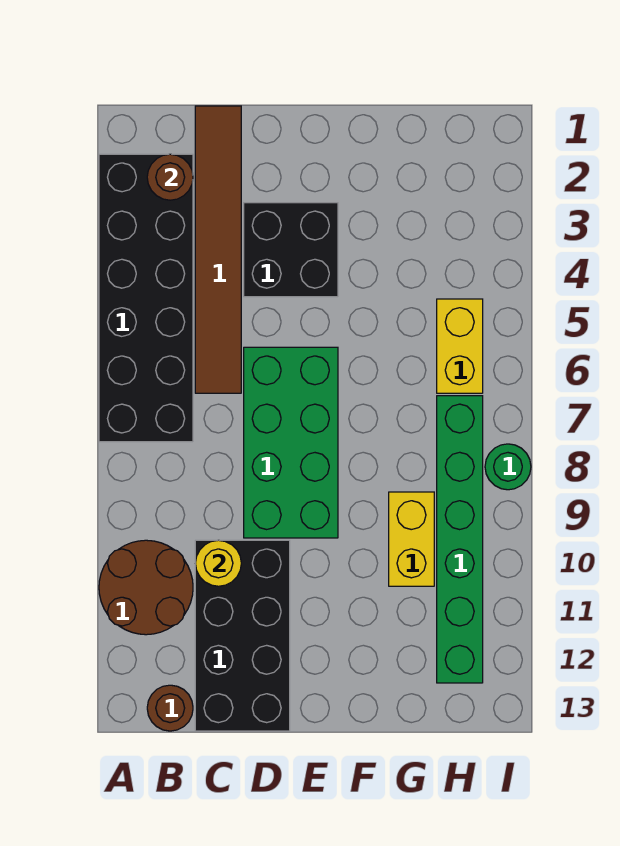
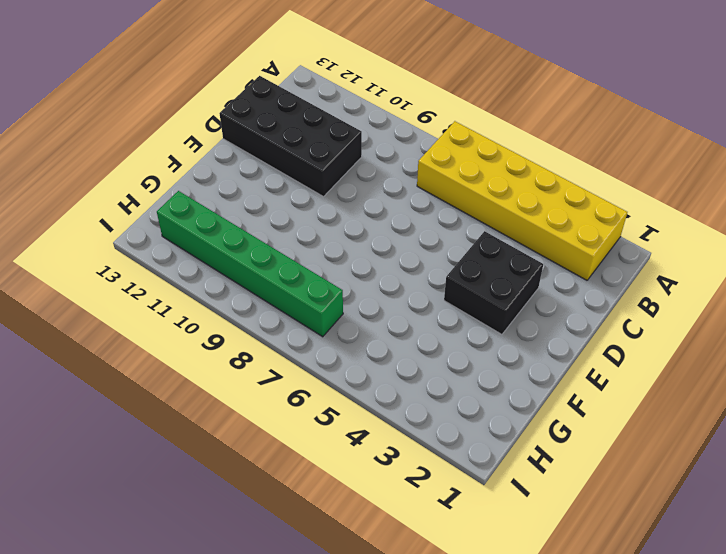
yellow 2x6 brick [417,121,627,280] -> black 2x6 brick [99,154,193,442]
none -> brown 2x2 round brick [99,540,193,635]
none -> brown 1x1 round brick [147,685,193,731]
none -> brown 1x6 tile [195,106,241,393]

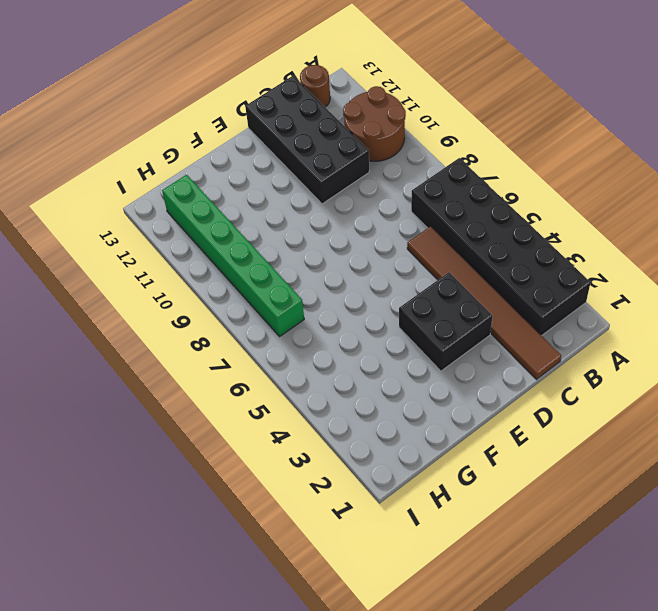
none -> green 2x4 brick [244,347,338,538]
none -> yellow 1x2 brick [389,492,434,586]
none -> yellow 1x2 brick [437,299,483,393]

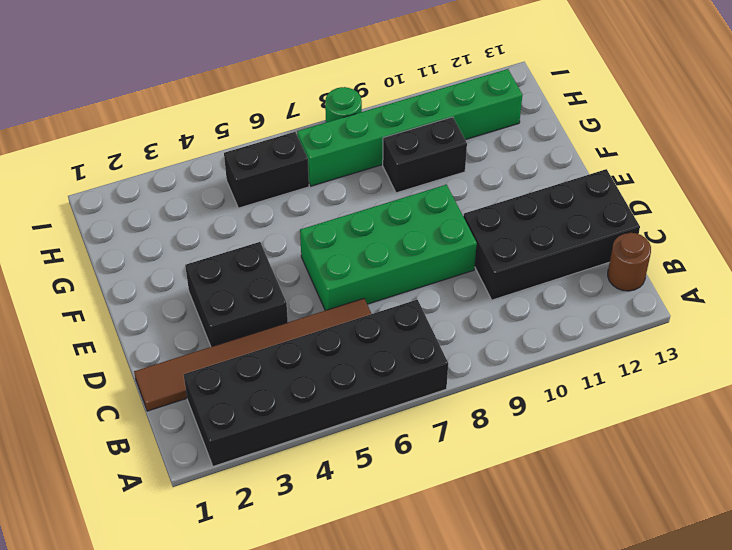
black 1x2 brick [383,117,467,193] -> yellow 1x2 brick [389,492,434,586]
black 1x2 brick [224,132,309,208] -> yellow 1x2 brick [437,299,483,393]
none -> brown 2x2 round brick [99,540,193,635]
none -> brown 1x1 round brick [147,154,193,200]
none -> yellow 1x1 round brick [195,540,241,586]

